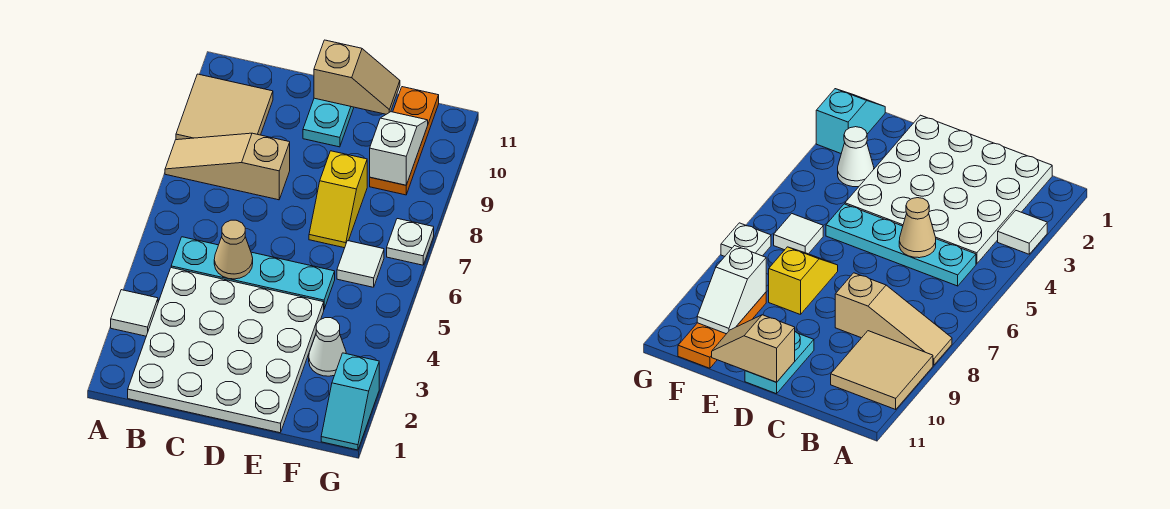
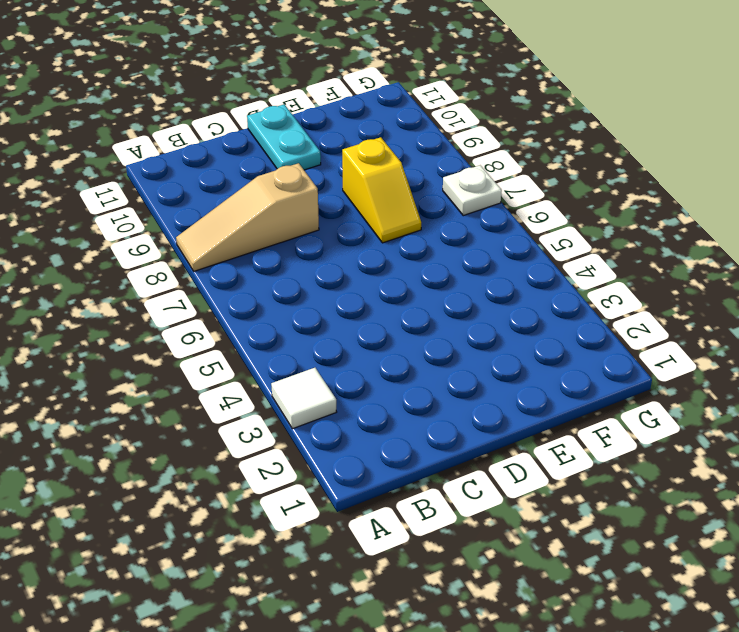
none -> tan 2x2 tile [176,74,273,140]
none -> white 4x4 plate [128,268,324,433]
none -> cyan 1x4 plate [171,237,335,309]

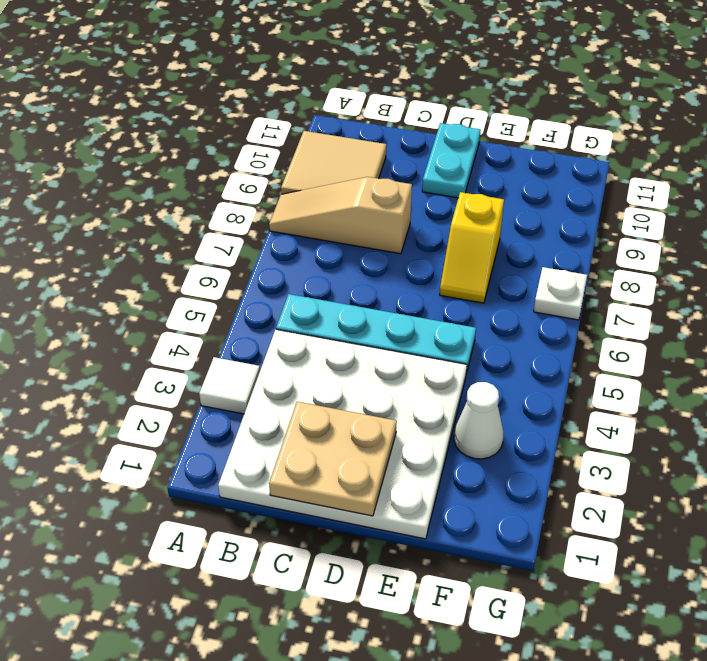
tan 2x2 plate [269,402,397,516] -> none
none -> white 1x1 tile [337,241,384,287]
none -> orange 1x3 plate [370,87,439,195]
none -> cyan 1x2 slope [321,353,379,450]

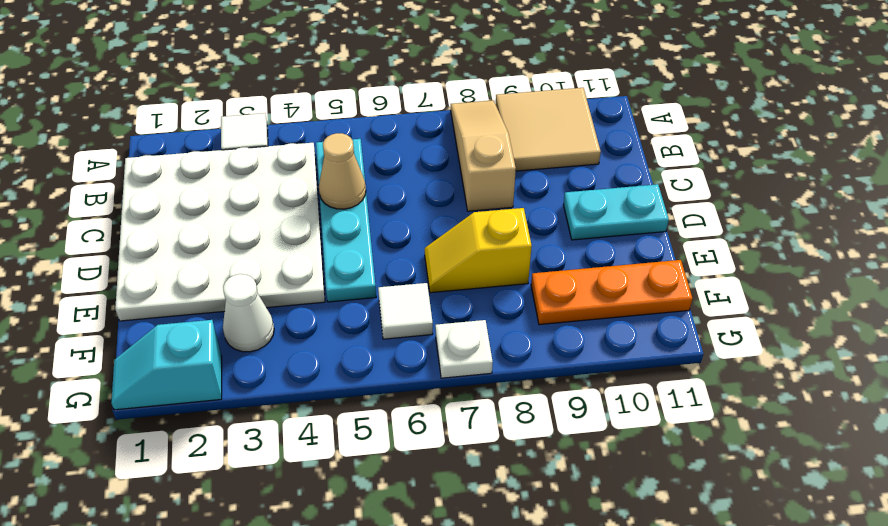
none -> tan 1x2 slope [314,40,400,114]
none -> white 1x2 slope [370,112,428,185]

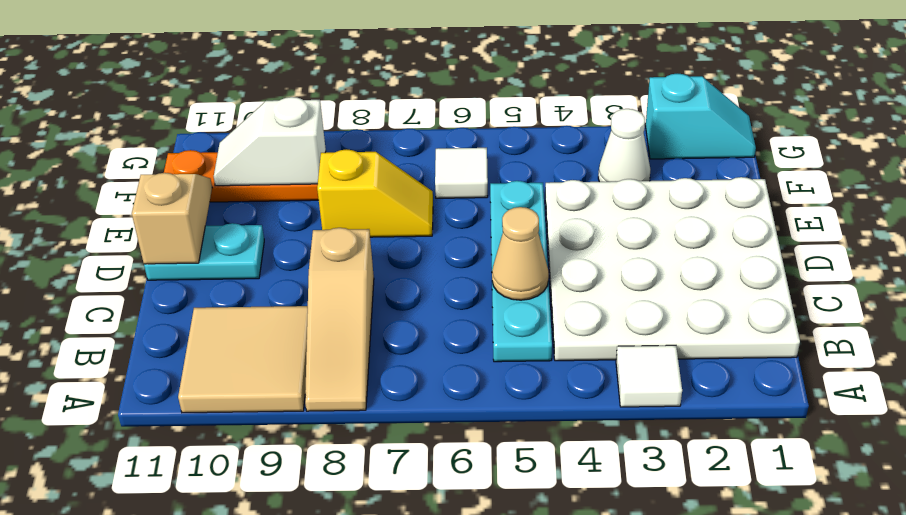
none -> white 1x1 plate [387,219,434,265]

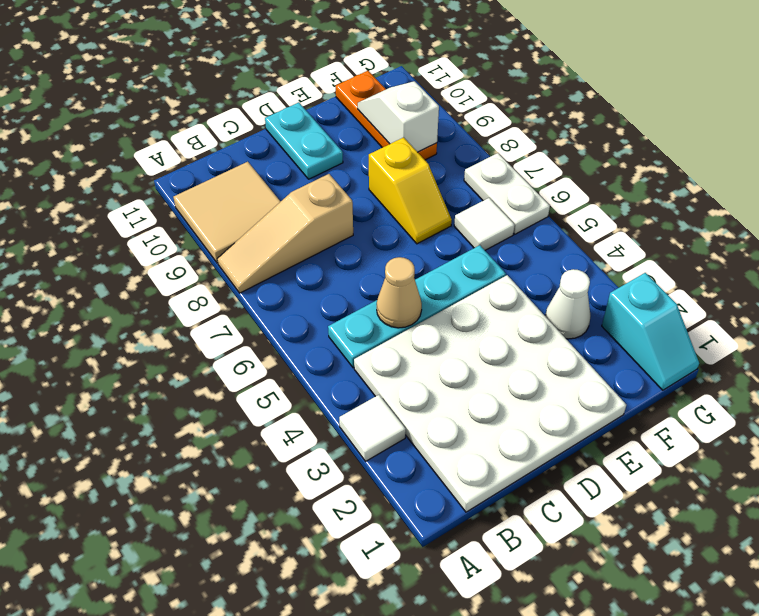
white 1x2 plate [464,153,550,234] -> white 1x1 plate [387,219,434,265]
none -> tan 1x2 slope [314,40,400,114]

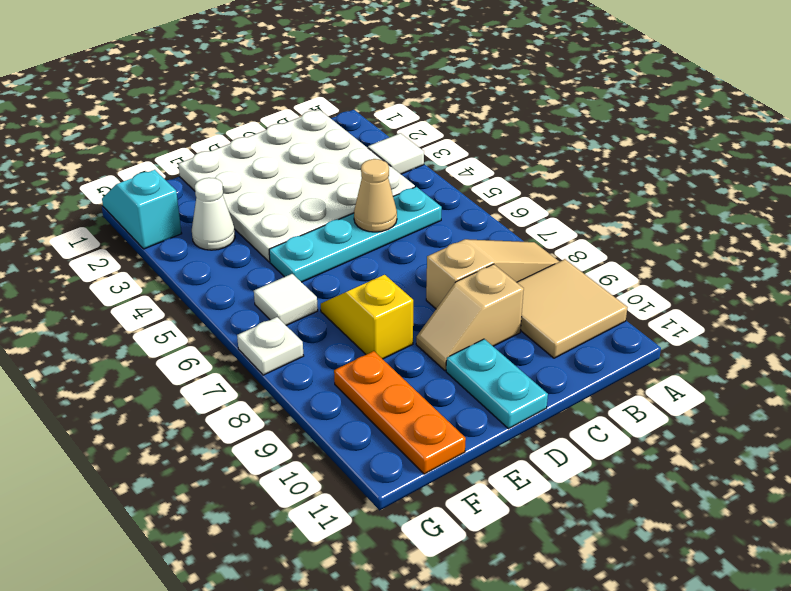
tan 1x2 slope [416,264,524,370] -> tan 1x2 slope moved to [314,40,400,114]
none -> white 1x2 slope [370,112,428,185]

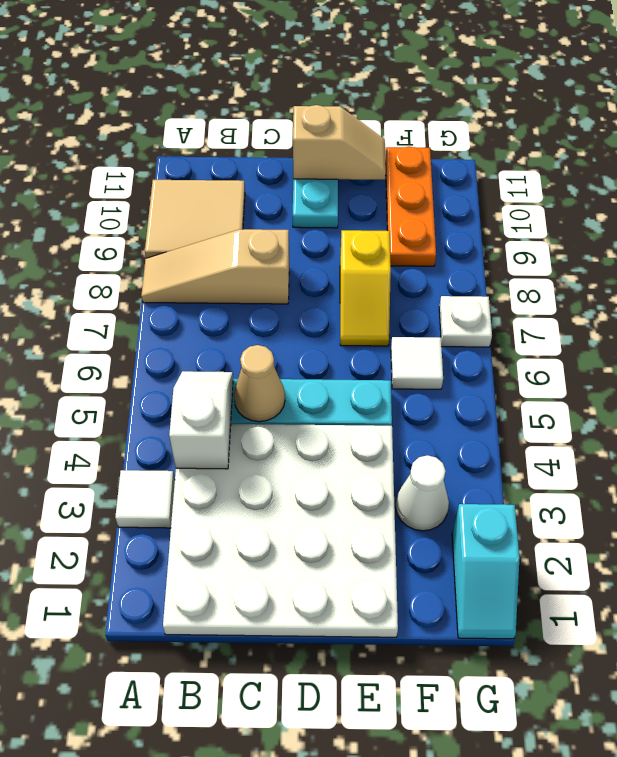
white 1x2 slope [169,371,233,469] -> white 1x2 slope moved to [370,112,428,185]

